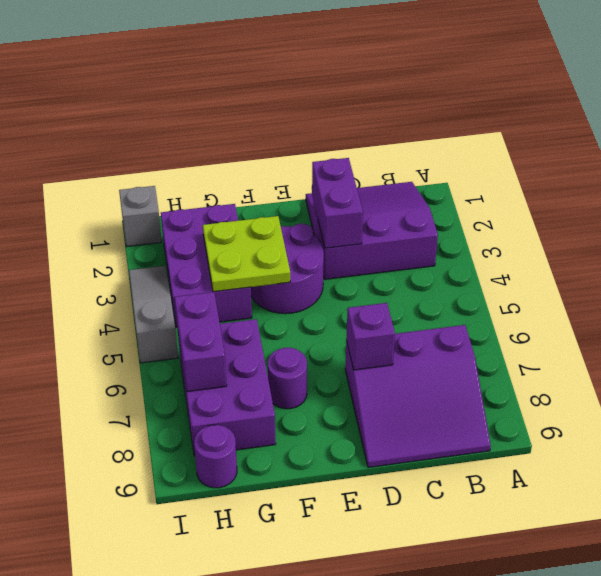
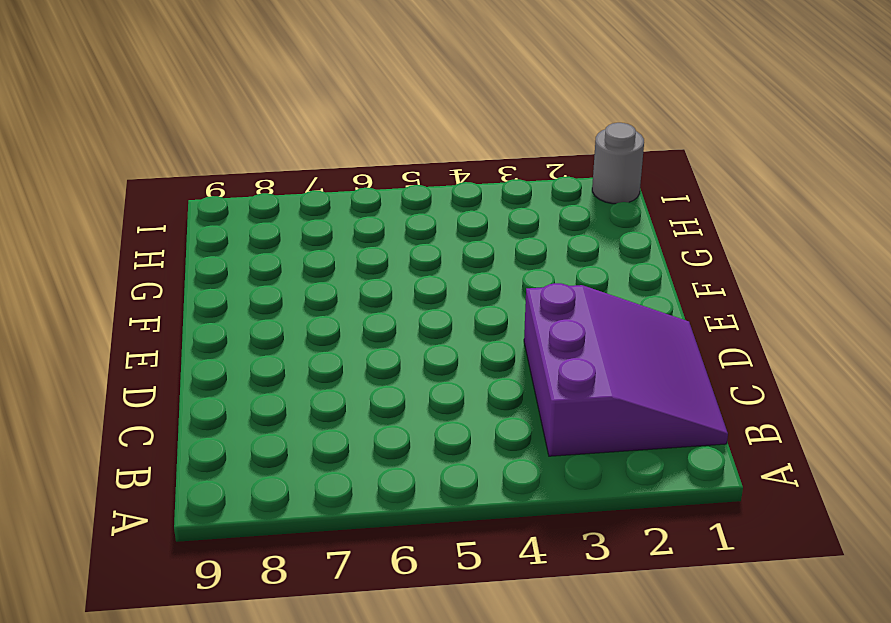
grey 1x1 round brick [592,123,644,204] -> grey 1x1 brick [119,186,162,247]
none -> purple 3x3 slope [345,325,491,467]
none -> purple 2x2 round brick [251,224,324,314]
none -> purple 1x1 round brick [268,348,307,409]

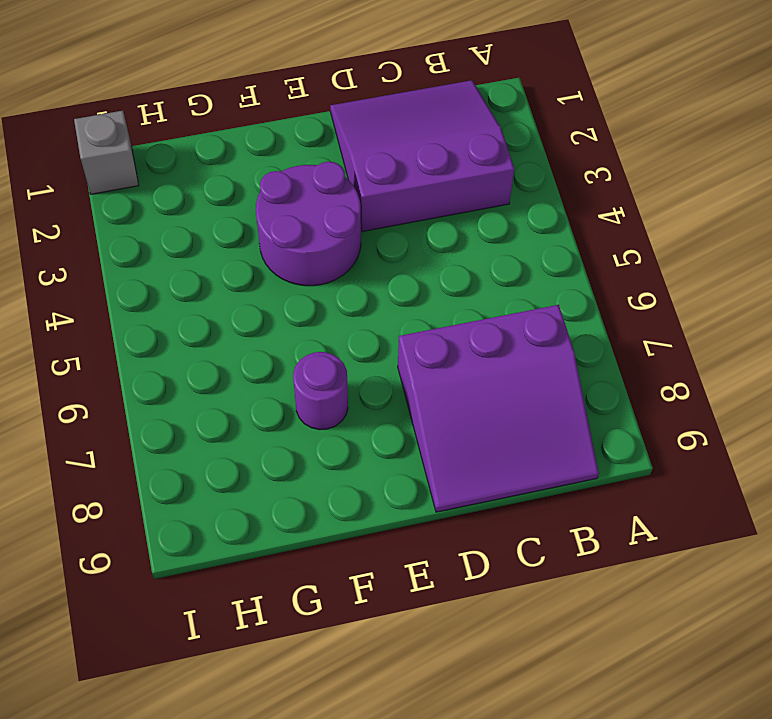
none -> purple 2x3 brick [161,204,252,327]
none -> purple 2x3 brick [178,319,276,456]
none -> purple 1x1 round brick [194,425,237,488]

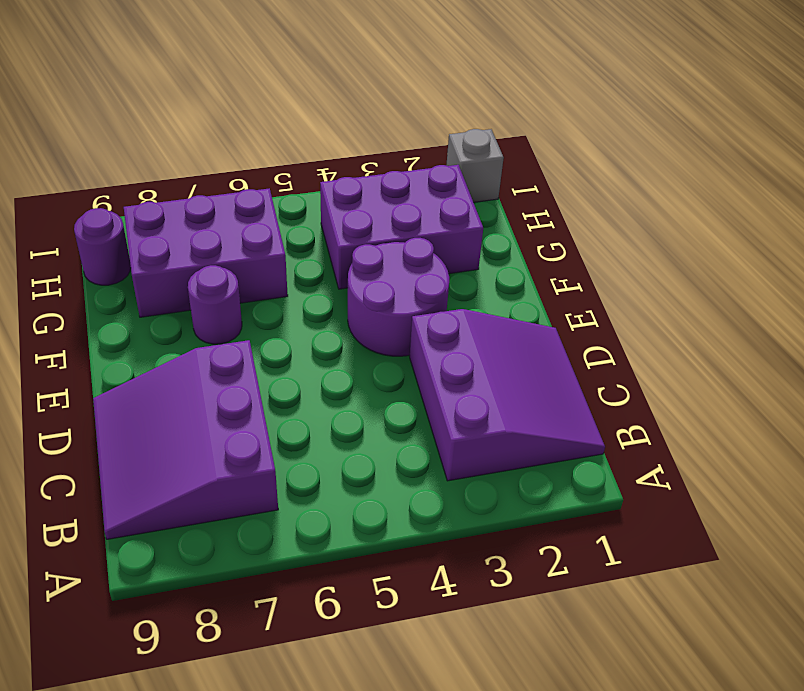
none -> grey 1x3 slope [129,266,178,363]
none -> purple 1x2 brick [312,158,363,248]
none -> purple 1x1 brick [346,303,395,370]

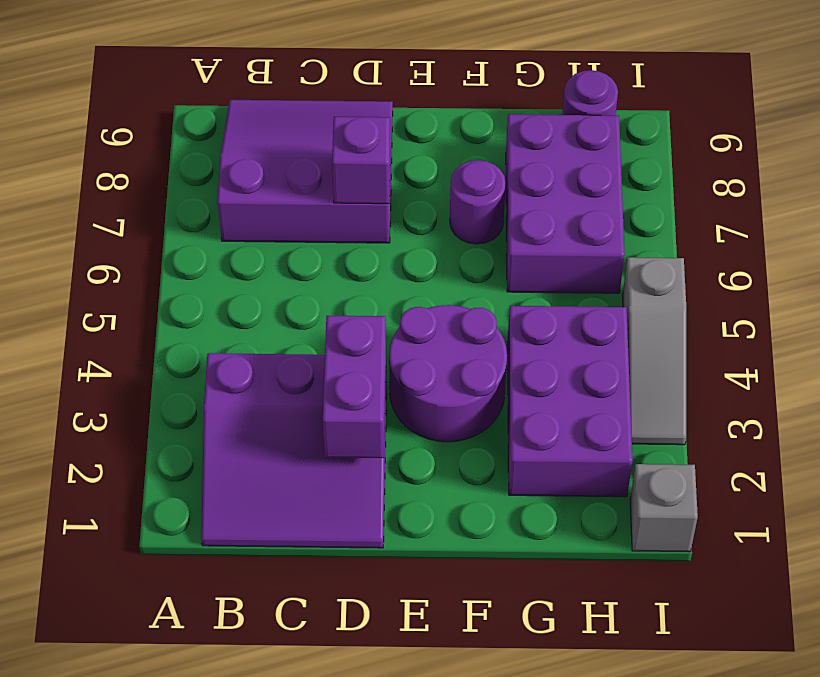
none -> lime 2x2 plate [203,216,290,292]
none -> purple 1x2 brick [175,292,227,392]

